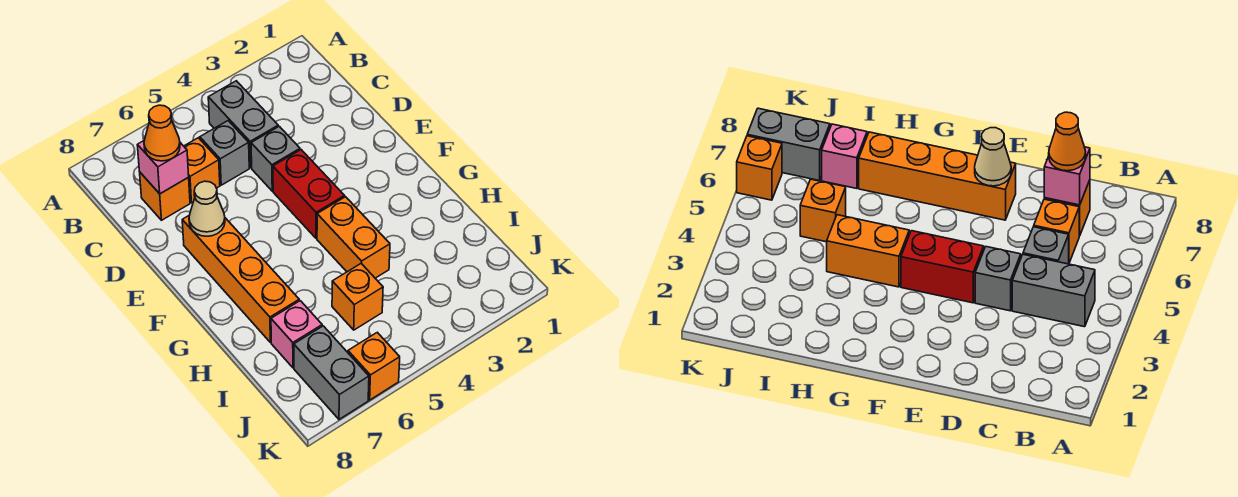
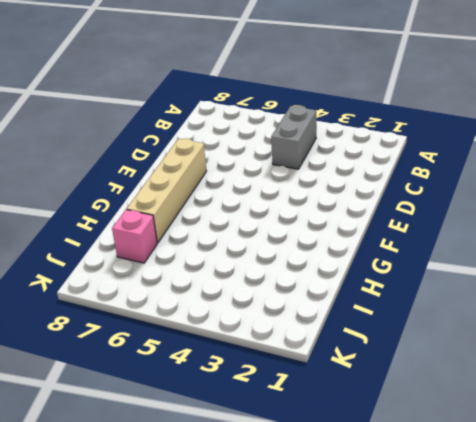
tan 1x4 brick [127,139,207,243] -> orange 1x4 brick [182,215,299,343]
none -> grey 1x1 brick [200,121,249,185]
none -> orange 1x1 brick [184,138,220,203]
none -> orange 1x1 brick [140,173,190,220]

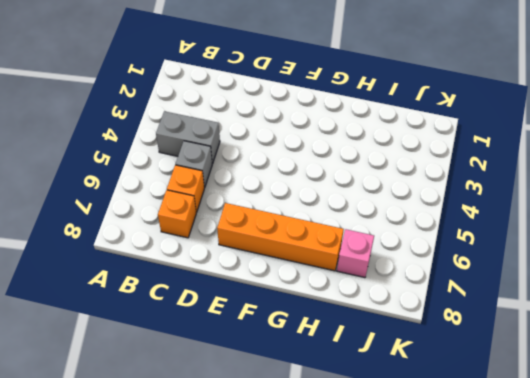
none -> grey 1x1 brick [251,126,300,191]
none -> red 1x2 brick [273,150,345,238]
none -> orange 1x2 brick [317,197,390,278]

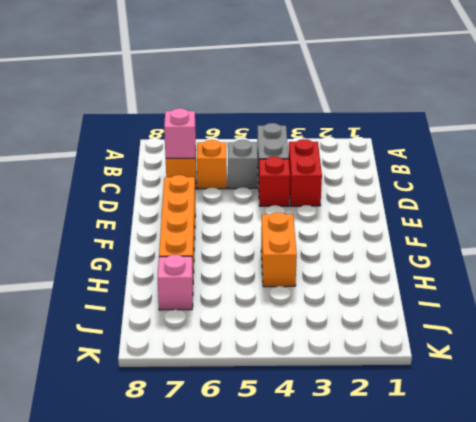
red 1x2 brick [289,139,322,206] -> red 1x2 brick moved to [273,150,345,238]
red 1x1 brick [259,156,290,206] -> grey 1x1 brick [251,126,300,191]
none -> orange 1x1 brick [332,264,383,330]
none -> grey 1x2 brick [294,326,369,419]
none -> orange 1x1 brick [348,332,400,400]

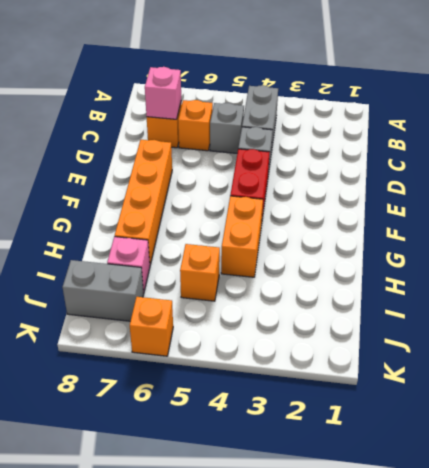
grey 1x2 brick [62,260,144,321] -> grey 1x2 brick turned to [294,326,369,419]
none -> tan 1x1 cone [189,181,225,236]
none -> orange 1x1 cone [144,105,180,161]

